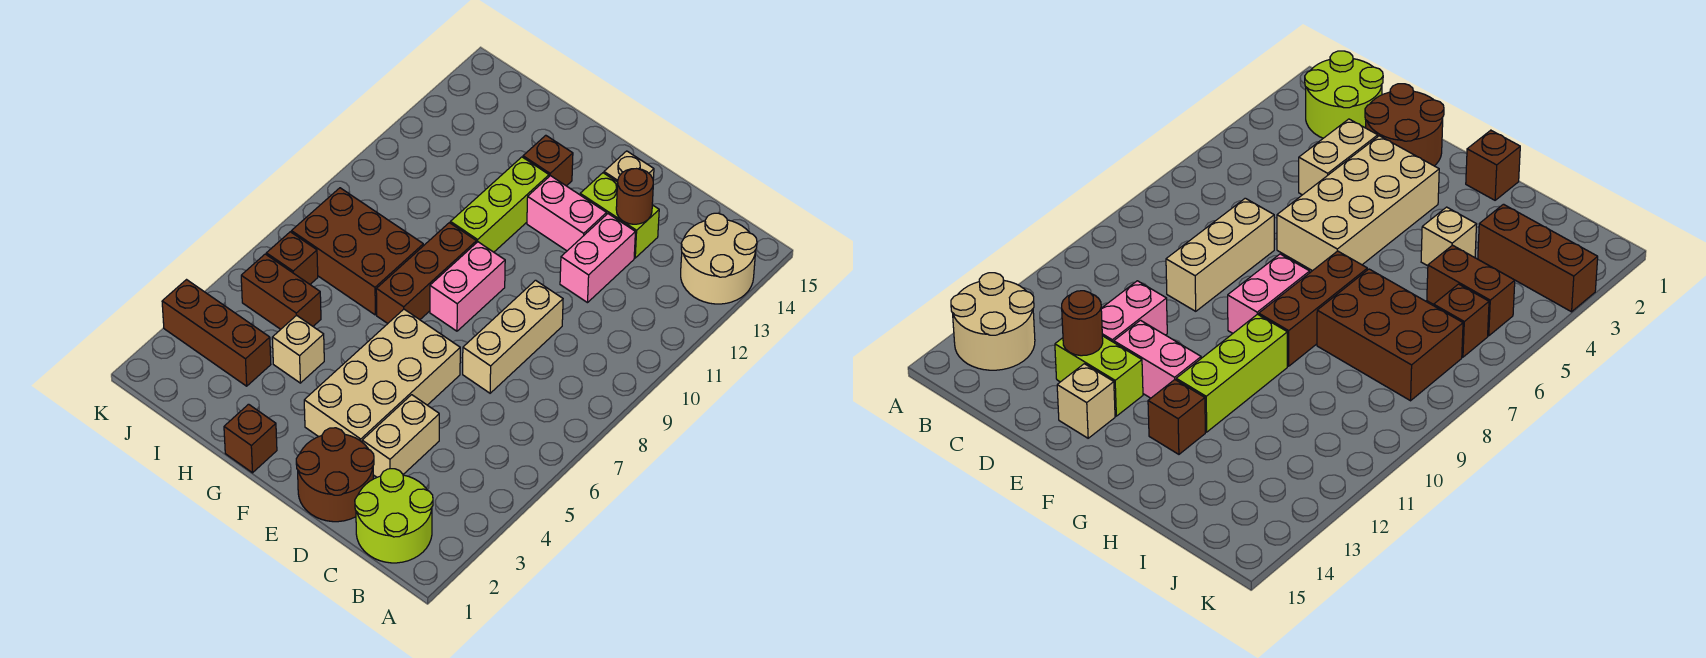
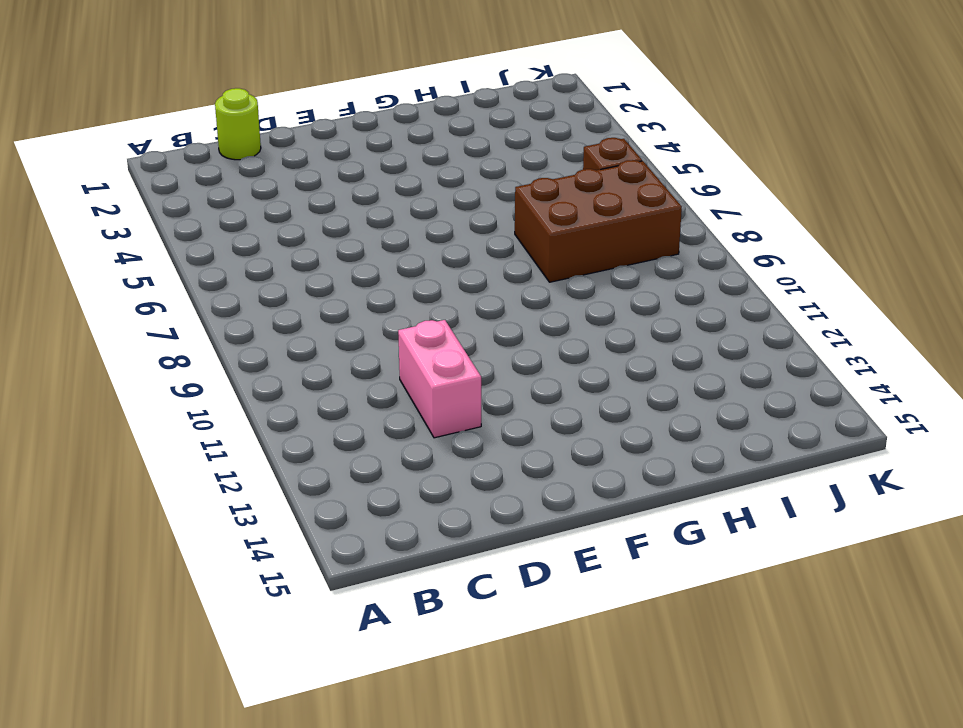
lime 1x1 round brick [215,88,261,160] -> lime 2x2 round brick [355,469,433,563]
none -> tan 2x2 round brick [681,213,757,304]
none -> brown 2x2 round brick [296,428,374,522]
none -> tan 1x2 brick [362,395,439,477]

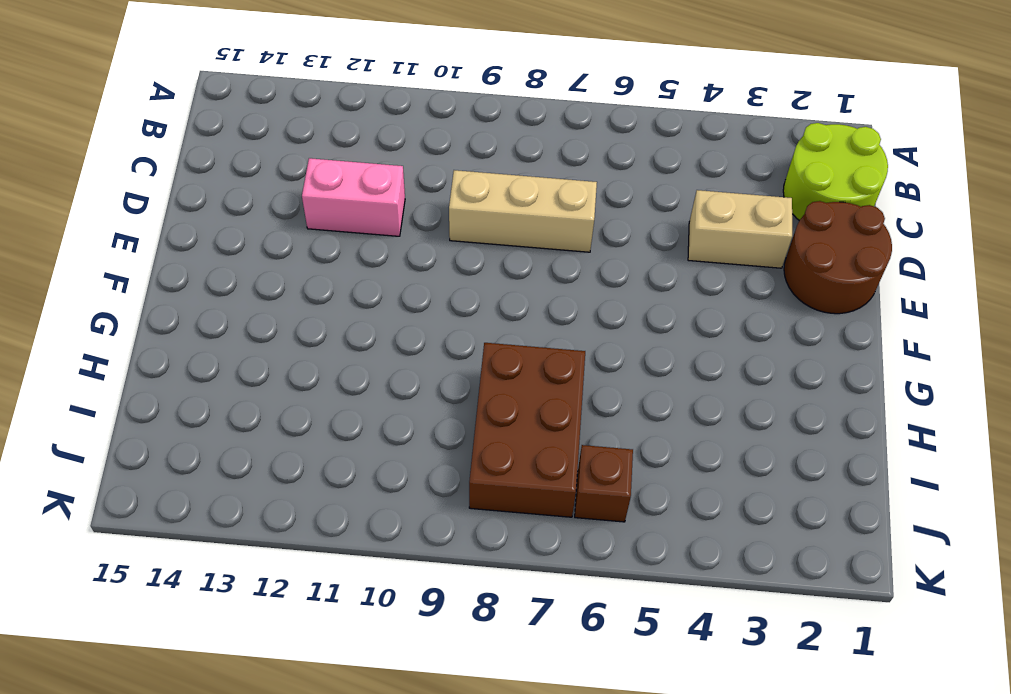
none -> tan 2x2 round brick [681,213,757,304]
none -> lime 1x2 brick [580,173,659,258]
none -> tan 2x4 brick [304,309,460,442]

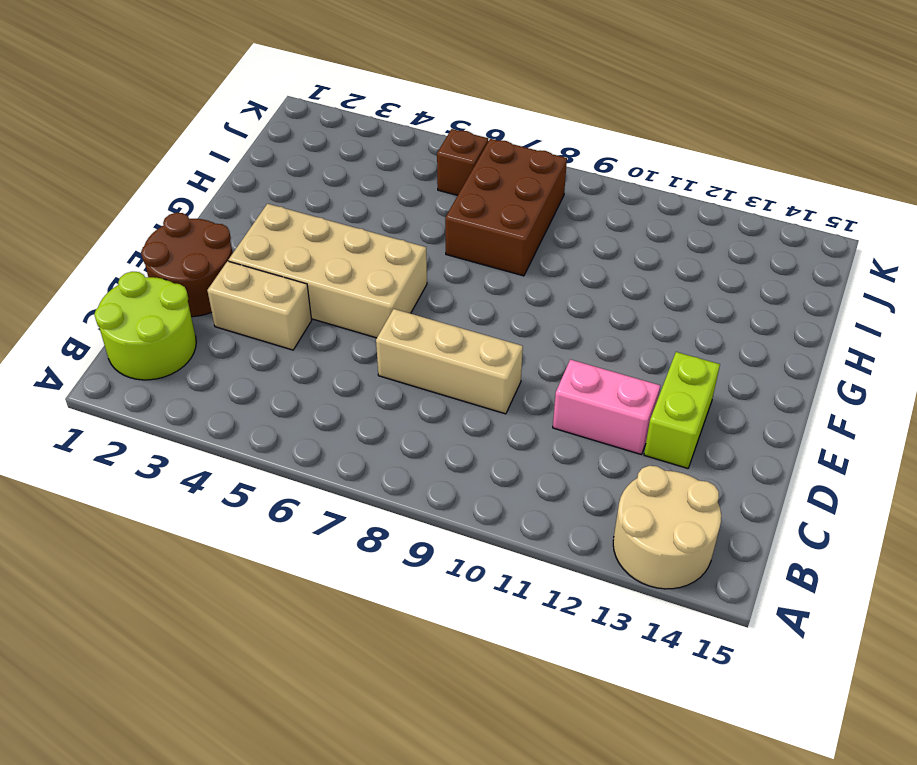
none -> pink 1x2 brick [527,176,606,251]
none -> tan 1x1 brick [604,151,654,182]
none -> pink 1x2 brick [430,242,505,331]

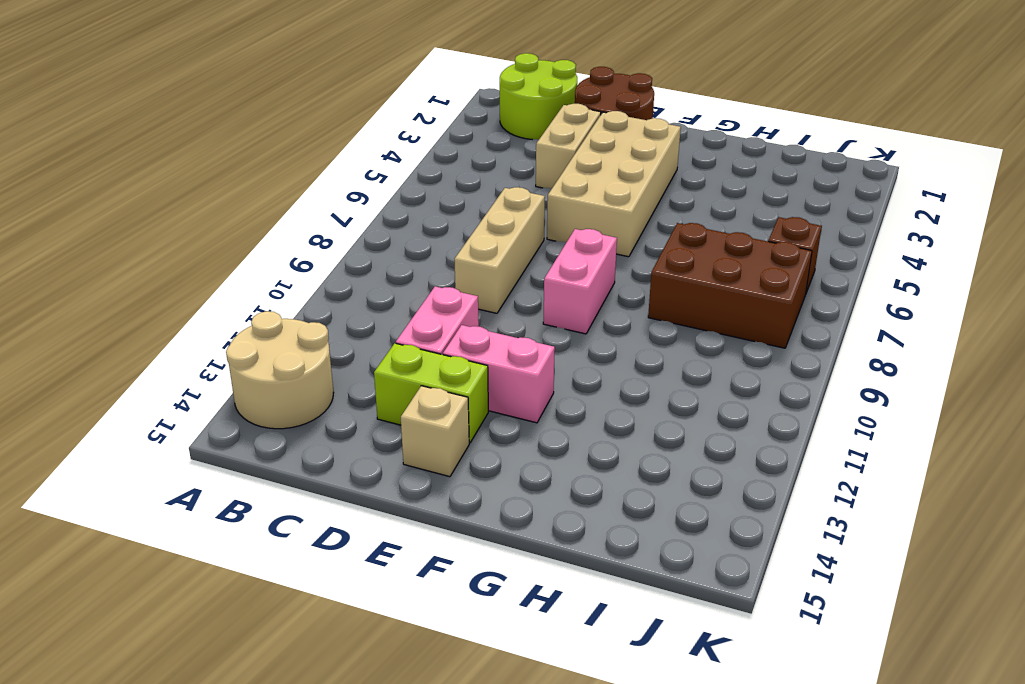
none -> brown 1x1 brick [224,404,277,473]
none -> brown 1x3 brick [376,223,476,323]
none -> lime 1x3 brick [450,157,549,252]

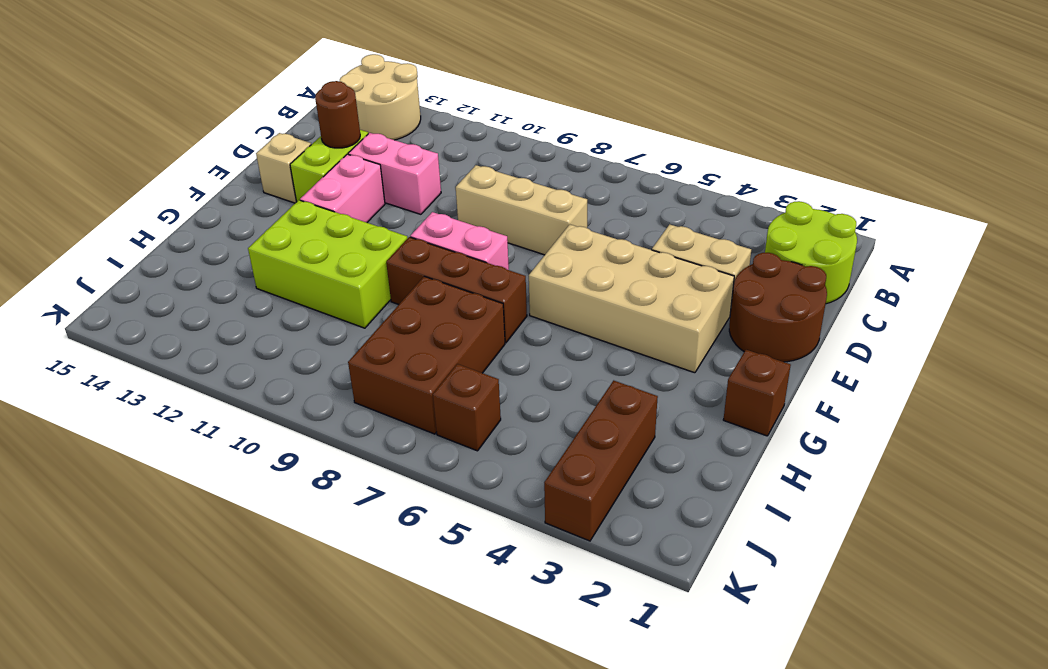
lime 2x3 brick [248,200,408,328] -> lime 1x3 brick [450,157,549,252]
none -> brown 1x1 brick [523,135,573,186]
none -> tan 1x1 brick [272,315,324,383]
none -> brown 1x2 brick [241,254,321,329]

